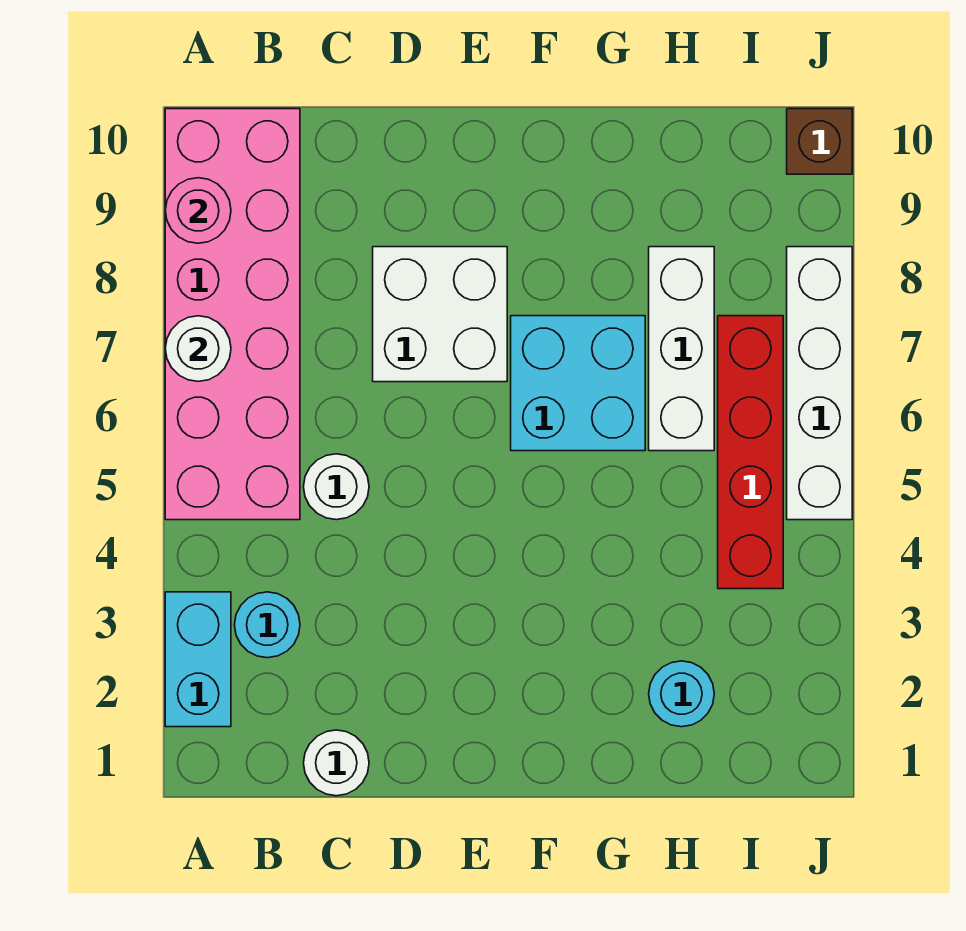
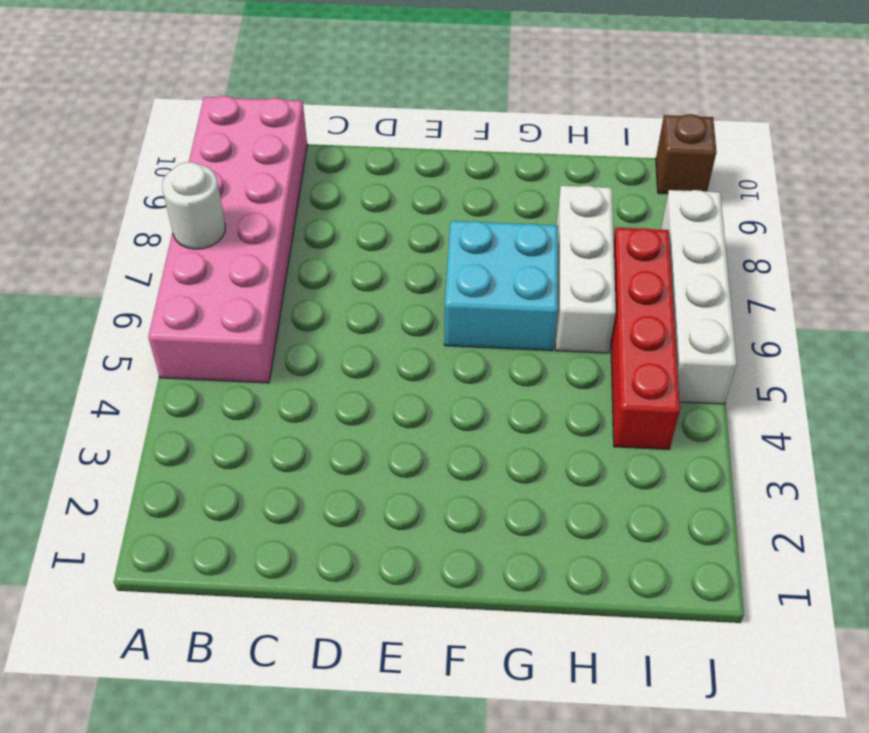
none -> cyan 1x2 brick [165,592,231,727]
none -> cyan 1x1 round brick [234,592,300,658]
none -> white 1x1 round brick [304,730,369,796]

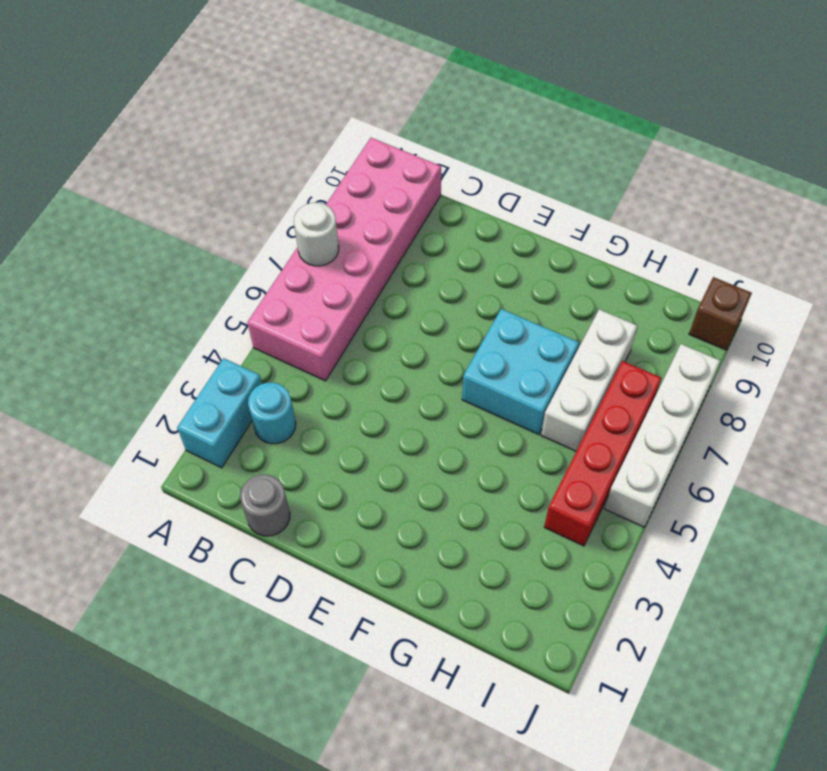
grey 1x1 round brick [240,475,290,536] -> white 1x1 round brick [304,730,369,796]
none -> white 1x1 round brick [304,454,369,520]
none -> white 2x2 brick [373,247,507,382]
none -> cyan 1x1 round brick [649,661,714,727]

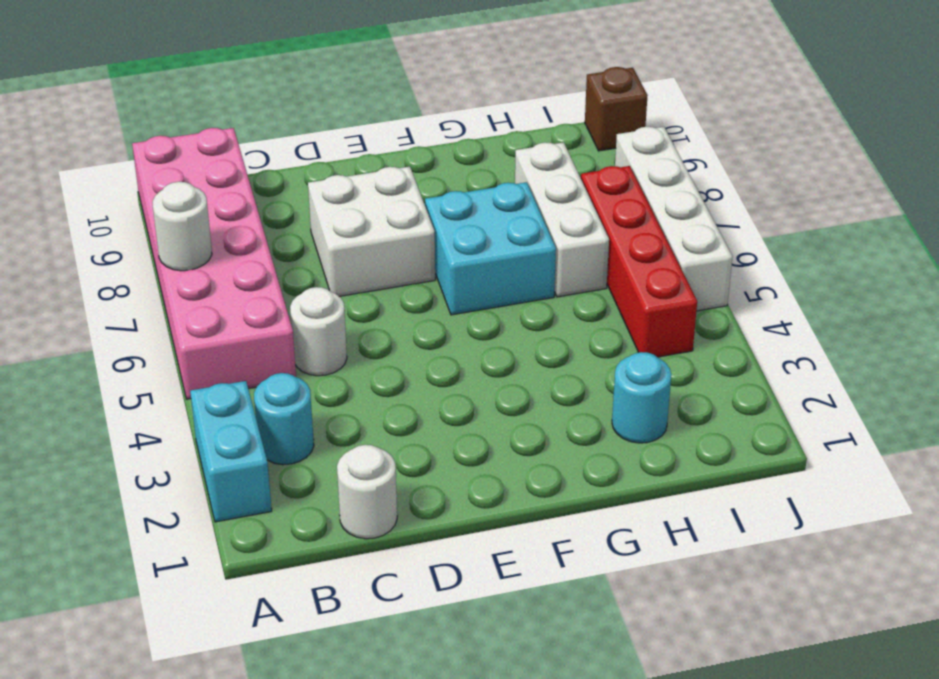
none -> pink 1x1 round brick [165,178,231,243]

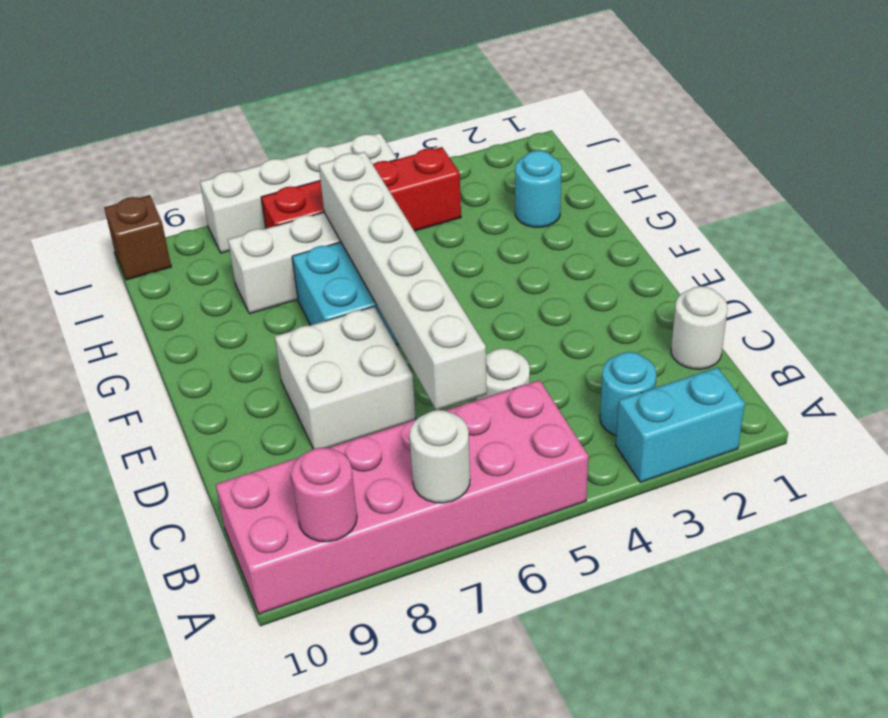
white 1x6 brick [319,152,487,410] -> none

